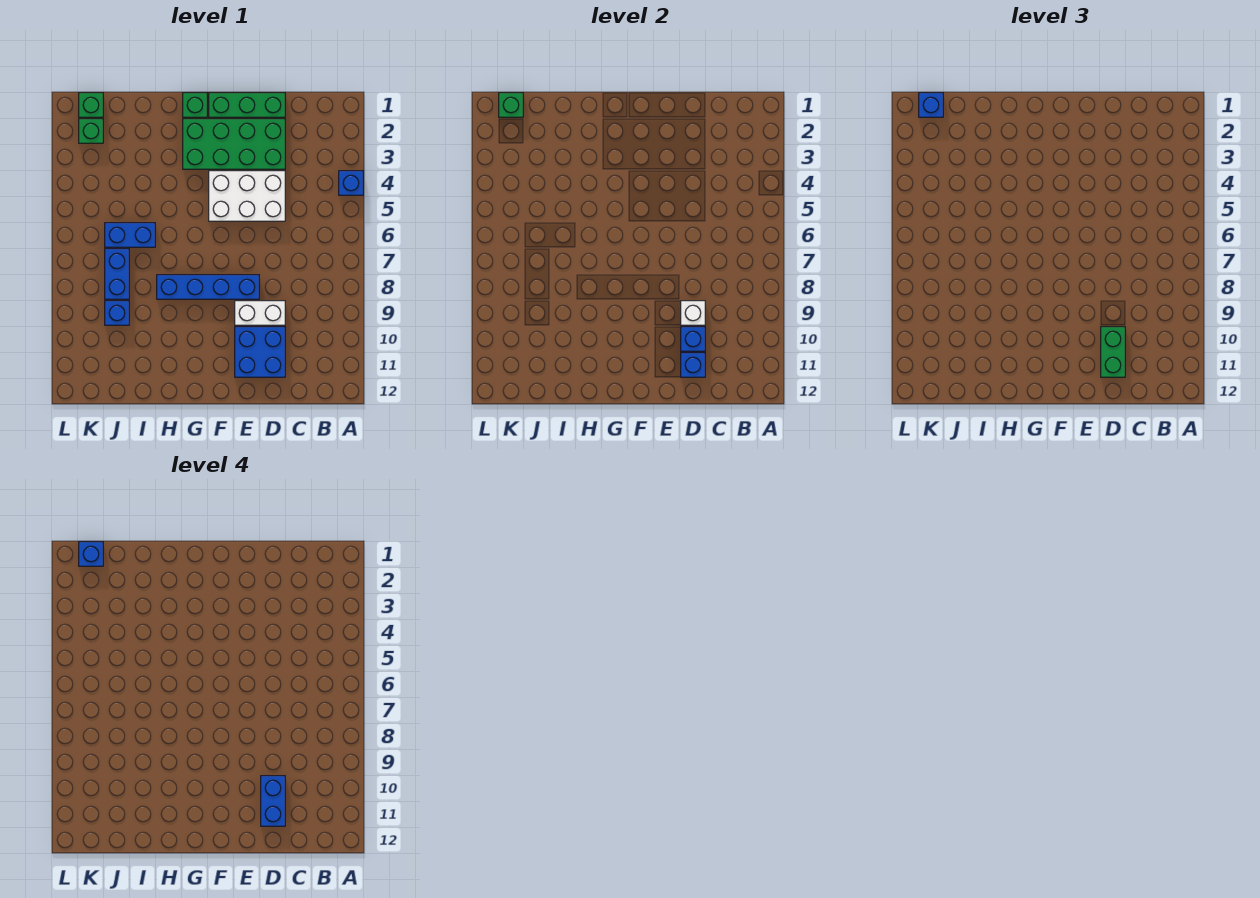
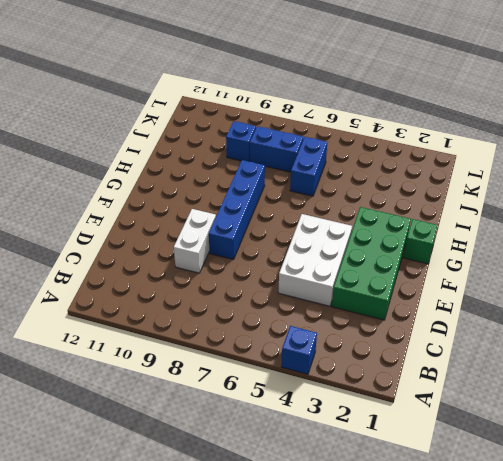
none -> green 1x3 brick [209,93,285,117]
none -> blue 2x2 brick [235,327,285,377]
none -> green 1x1 brick [79,93,103,117]

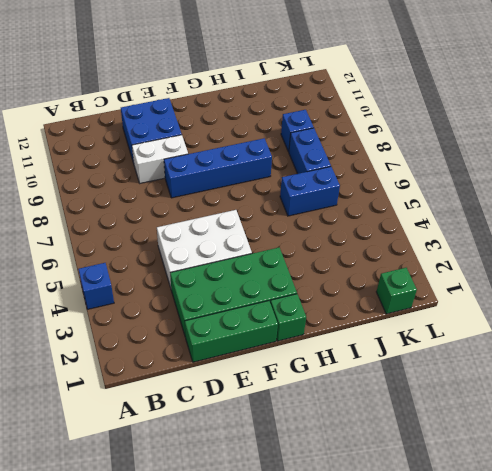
none -> green 1x1 brick [79,119,103,143]
none -> white 1x1 brick [681,301,705,325]
none -> blue 1x1 brick [681,327,705,351]

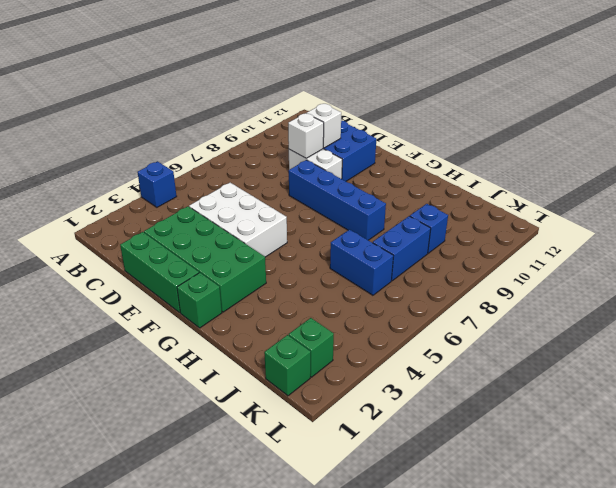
white 1x1 brick [307,104,341,148] -> blue 1x1 brick [681,327,705,351]
none -> blue 1x1 brick [681,353,705,377]
none -> green 1x1 brick [499,93,523,117]
none -> green 1x2 brick [1101,327,1125,377]

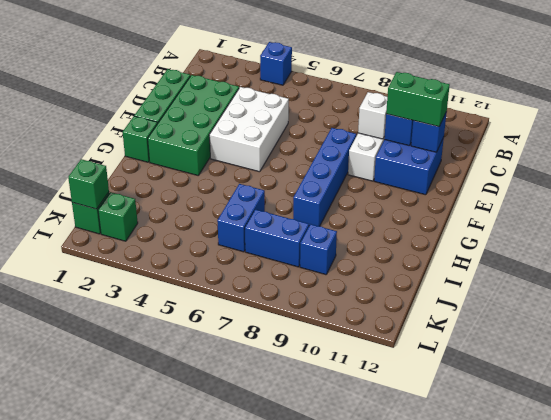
none -> blue 1x1 brick [919,93,943,117]
none -> blue 1x2 brick [261,776,285,826]
none -> blue 1x1 brick [79,542,103,566]

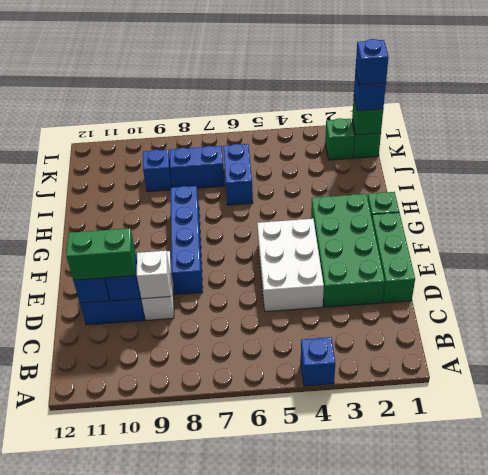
none -> blue 1x2 brick [261,776,285,826]

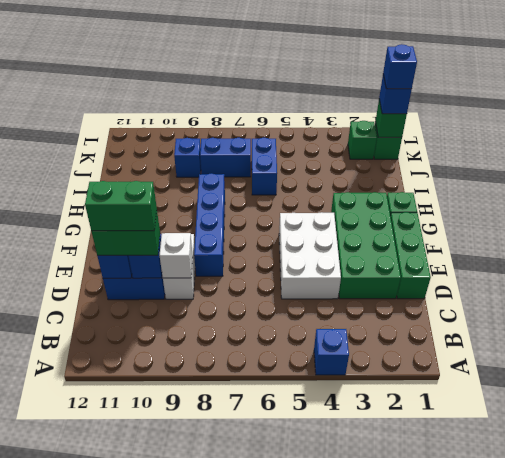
green 1x2 brick [85,181,157,231] -> blue 1x2 brick [261,776,285,826]

